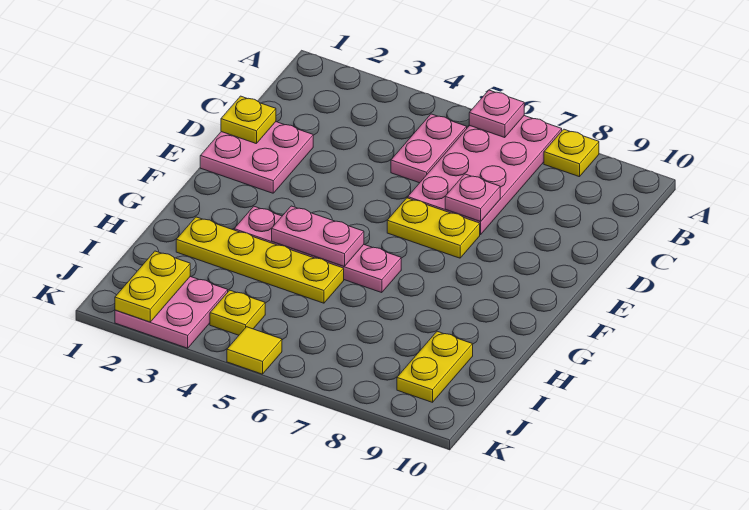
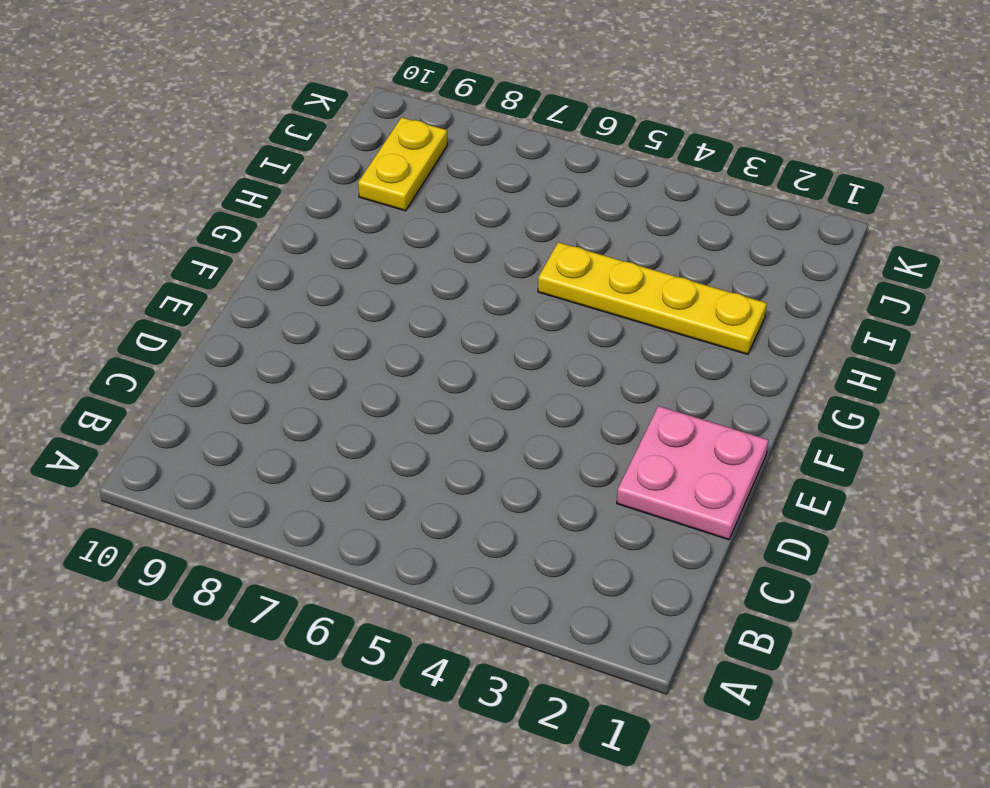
none -> pink 2x4 plate [408,116,562,235]
none -> yellow 1x1 plate [544,129,599,177]
none -> pink 1x2 plate [391,114,467,183]

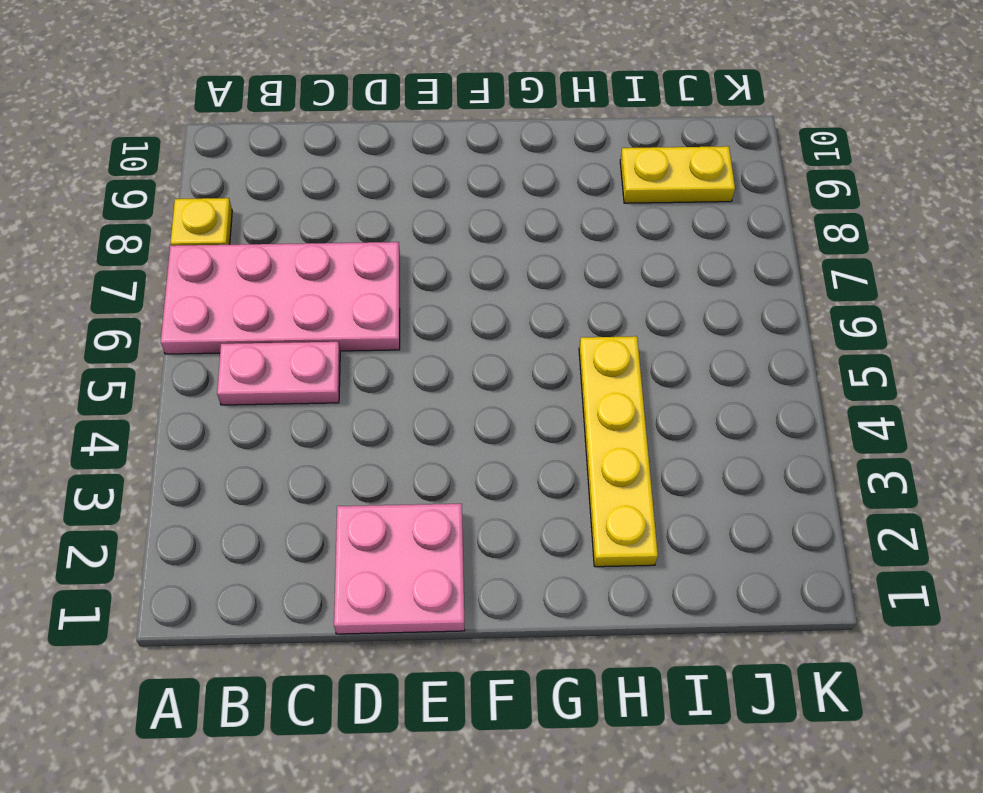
none -> yellow 1x2 plate [387,198,480,258]
none -> pink 1x4 plate [234,206,401,293]
none -> pink 2x2 plate [115,277,228,348]

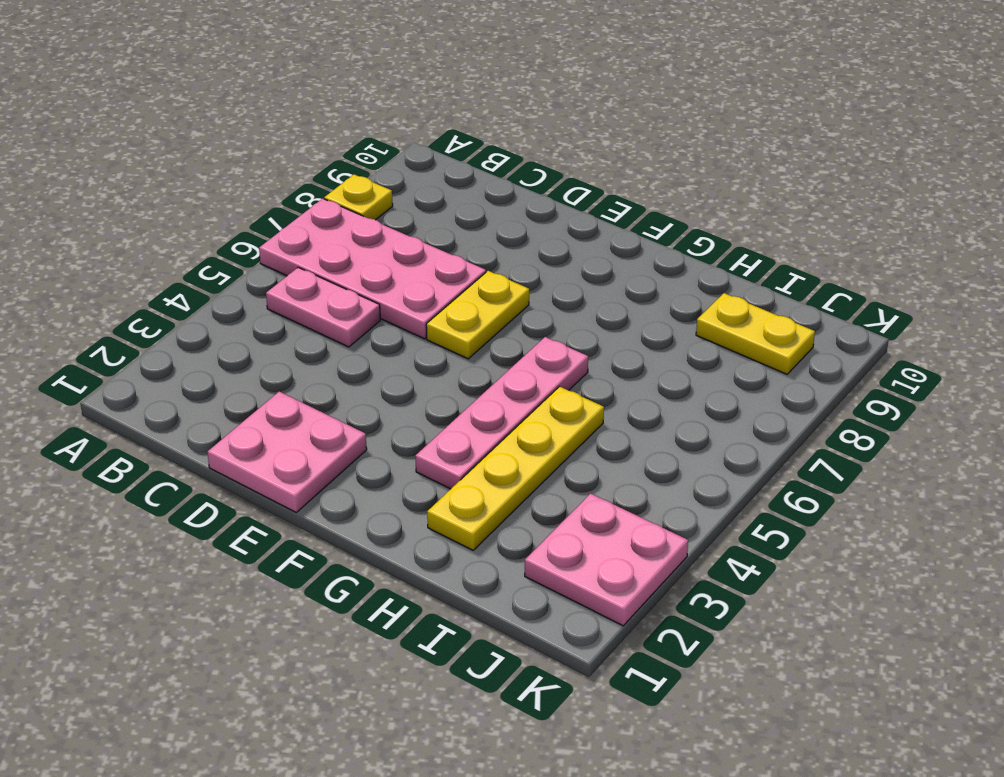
none -> yellow 1x1 plate [210,290,265,335]
none -> yellow 1x1 tile [227,327,282,374]
none -> pink 1x1 plate [469,90,524,138]

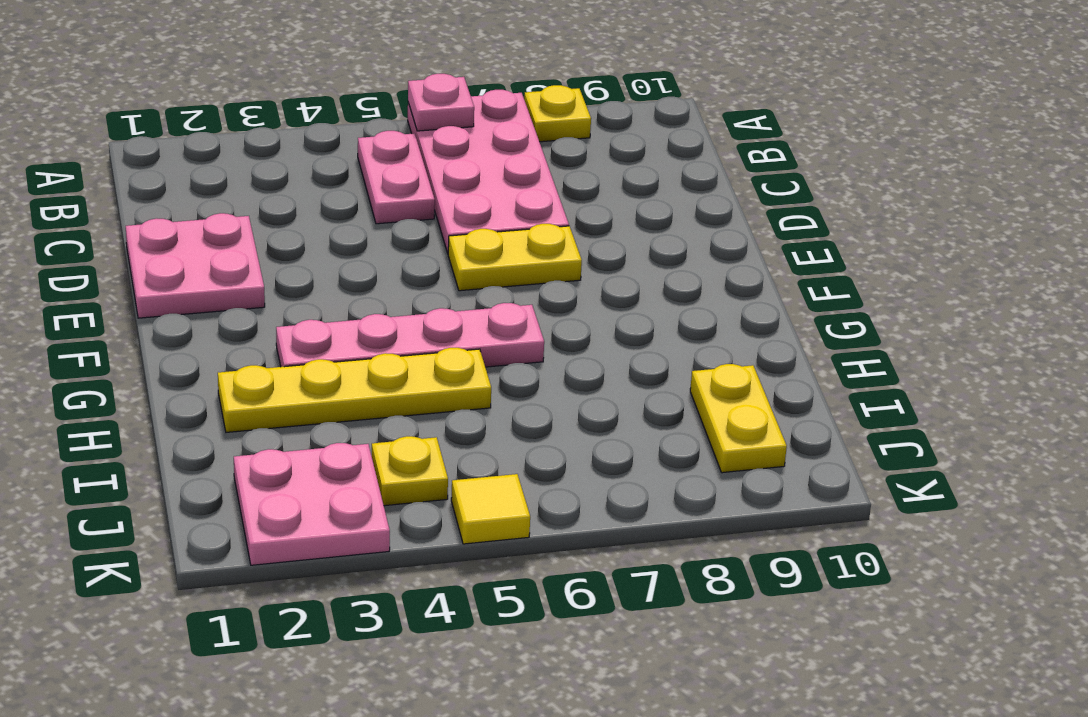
none -> yellow 1x1 plate [221,96,276,144]
none -> pink 1x1 plate [445,174,500,221]
none -> pink 1x2 plate [272,206,364,266]

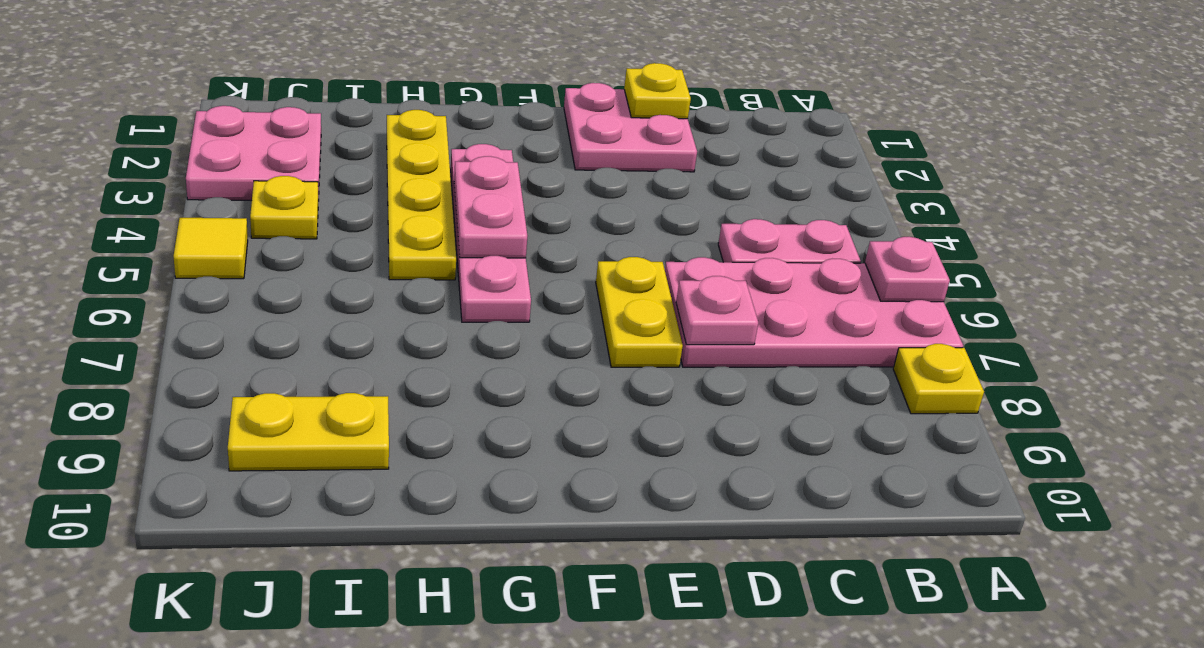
none -> yellow 1x2 plate [115,251,190,322]

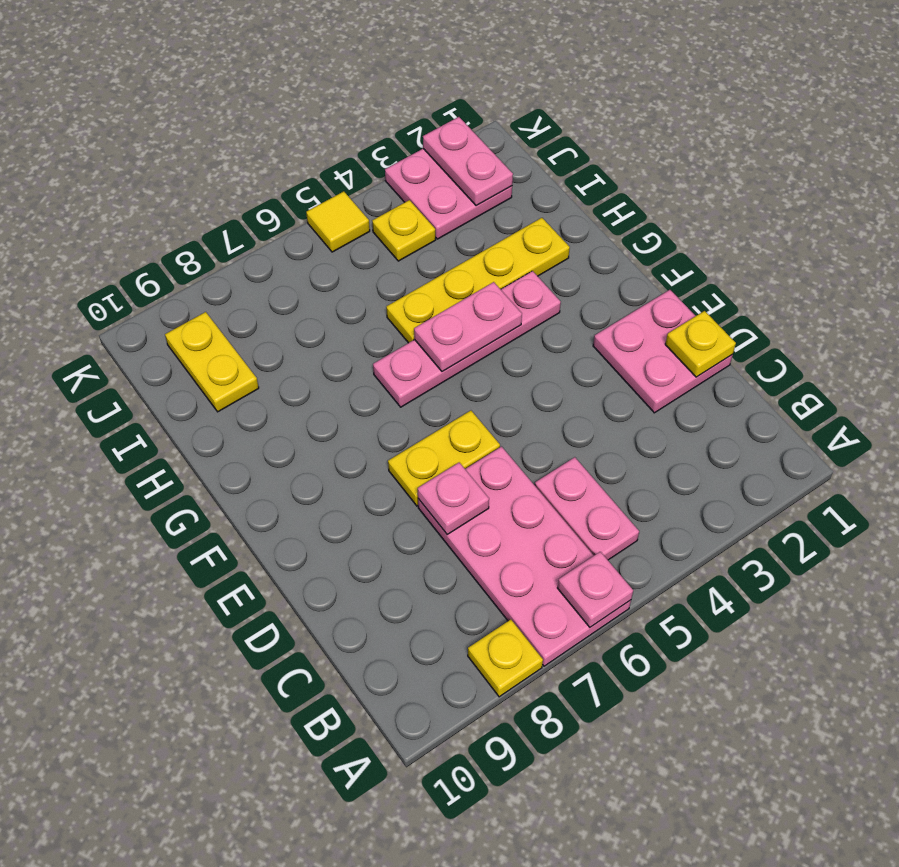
pink 1x2 plate [423,117,513,206] -> yellow 1x2 plate [115,251,190,322]

